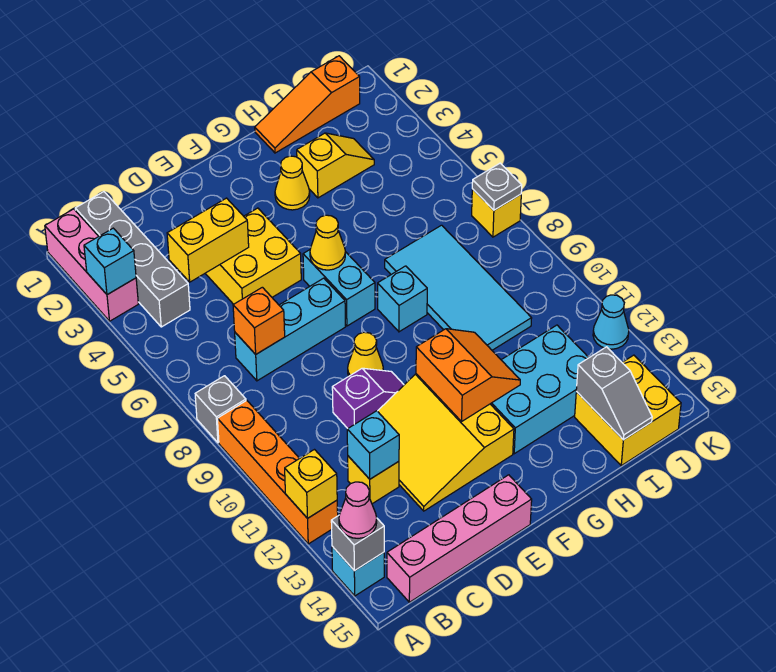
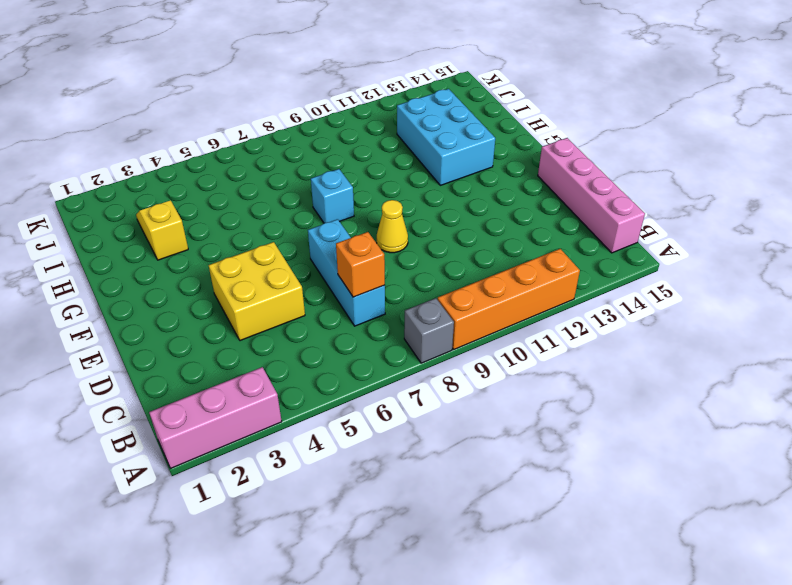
none -> cyan 1x1 brick [332,546,384,596]
none -> grey 1x4 brick [75,192,190,327]
none -> yellow 1x1 brick [348,456,399,504]
none -> purple 1x2 slope [332,368,404,428]

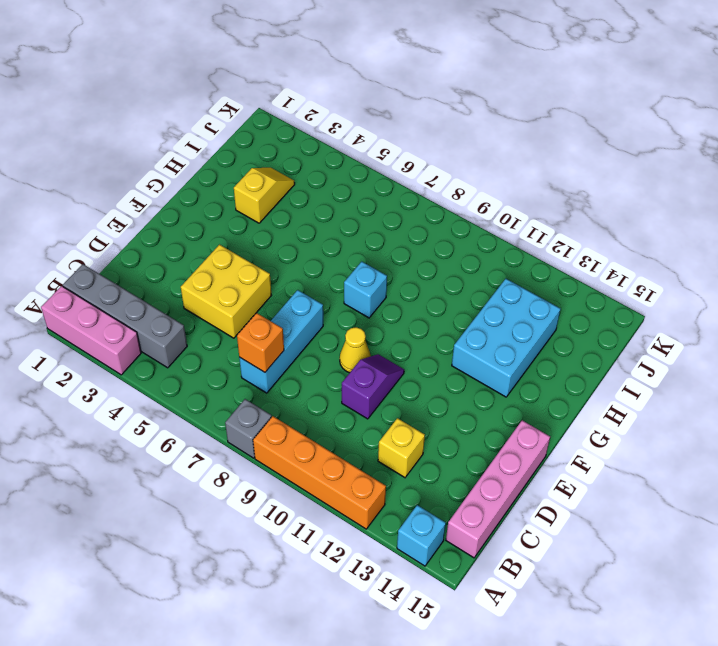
none -> yellow 3x3 slope [378,374,514,511]
none -> cyan 1x2 brick [303,250,375,326]
none -> yellow 1x1 cone [275,156,310,210]
none -> orange 1x3 slope [255,56,360,153]

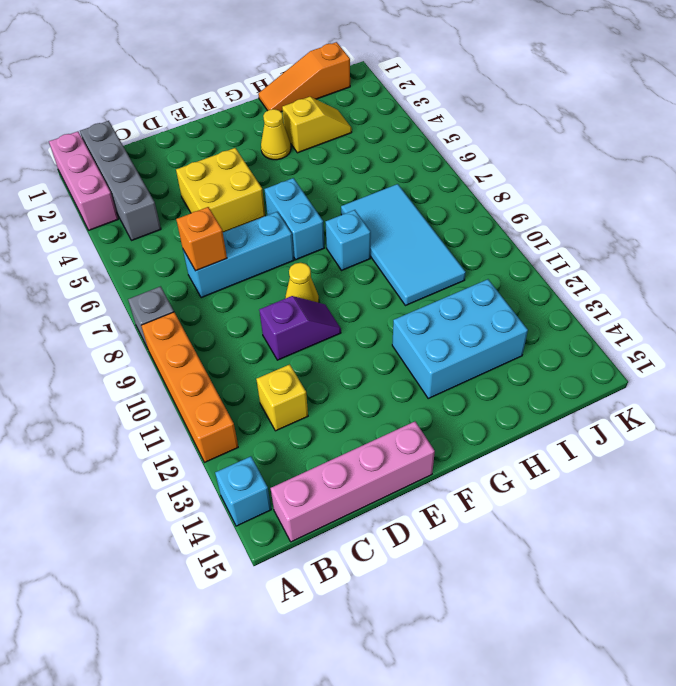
none -> yellow 3x3 slope [378,374,514,511]
none -> yellow 2x2 brick [575,355,681,466]
none -> yellow 1x1 brick [472,189,521,237]
none -> cyan 1x1 cone [593,295,629,349]

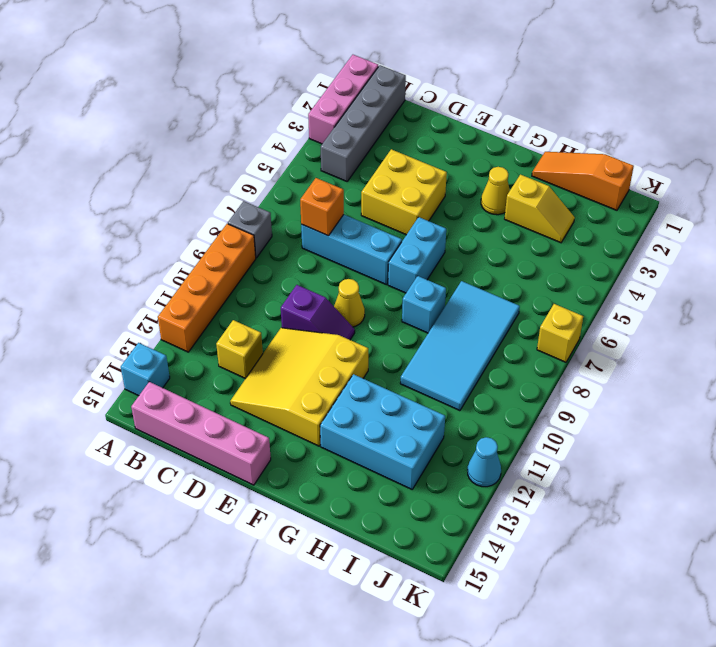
none -> yellow 2x2 brick [575,355,681,466]
none -> cyan 1x1 brick [84,228,136,295]
none -> yellow 1x1 brick [285,450,337,518]
none -> grey 1x1 brick [331,516,384,571]

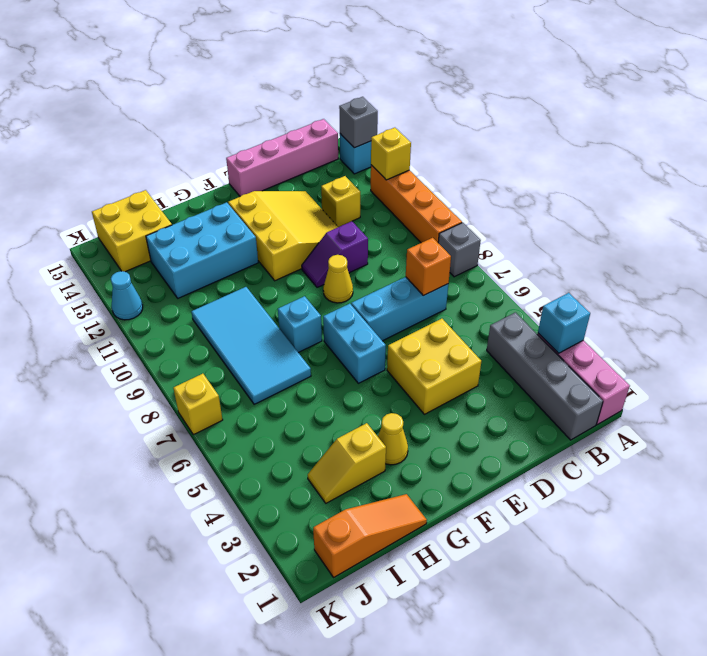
none -> yellow 1x2 brick [167,198,249,282]
none -> cyan 1x1 brick [347,411,399,479]
none -> yellow 1x1 cone [310,215,345,270]
none -> orange 2x2 slope [416,329,520,421]

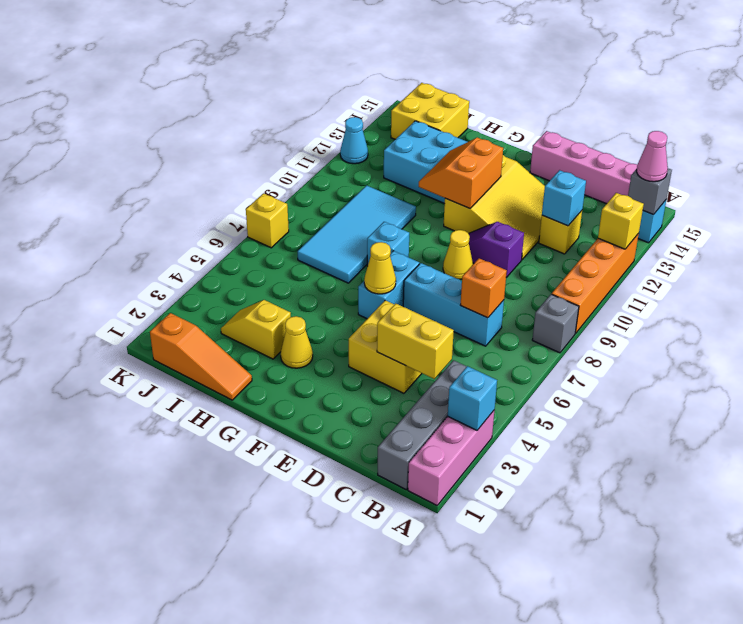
none -> grey 1x2 slope [576,347,652,440]
none -> grey 1x1 plate [472,163,522,210]

